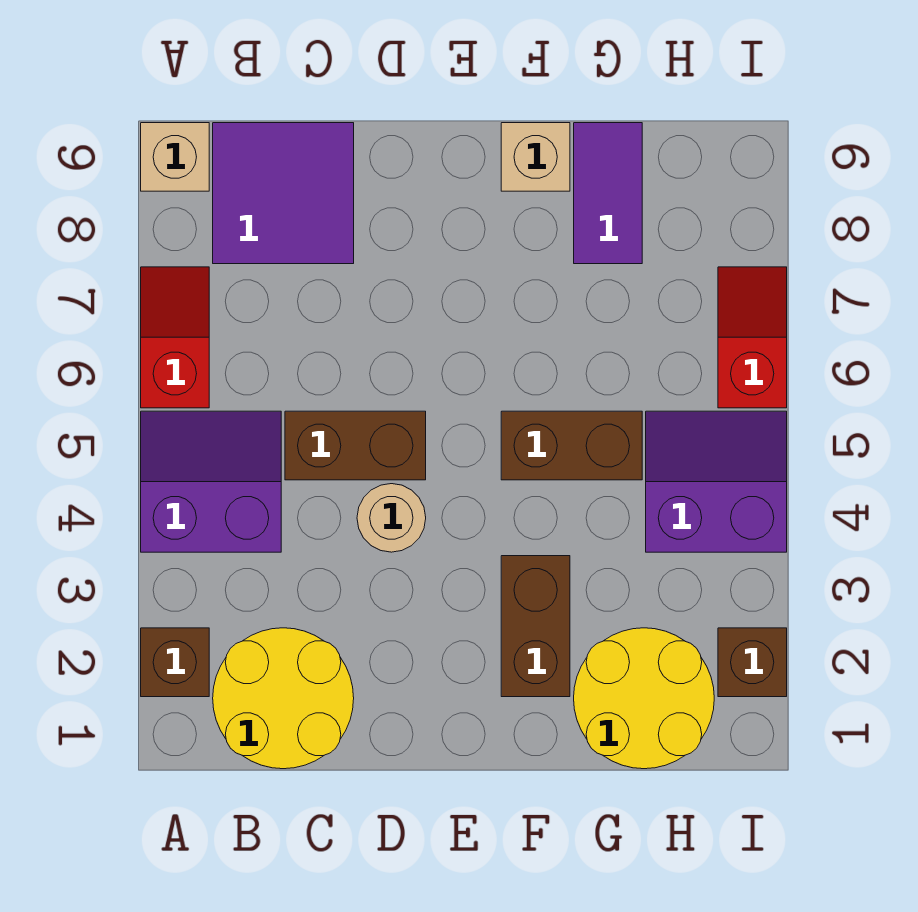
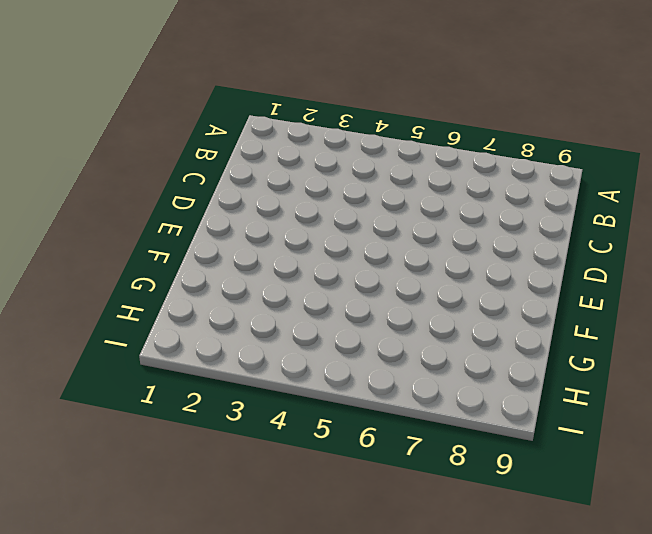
none -> brown 1x1 brick [141,628,209,697]
none -> purple 2x2 slope [141,411,281,552]
none -> red 1x2 slope [141,267,209,408]

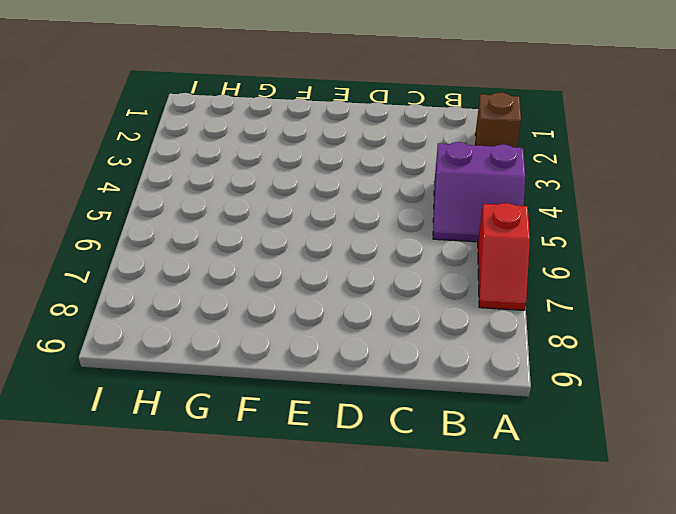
none -> tan 1x1 brick [141,123,209,191]
none -> yellow 2x2 round brick [213,628,354,769]
none -> purple 2x2 tile [213,123,354,264]

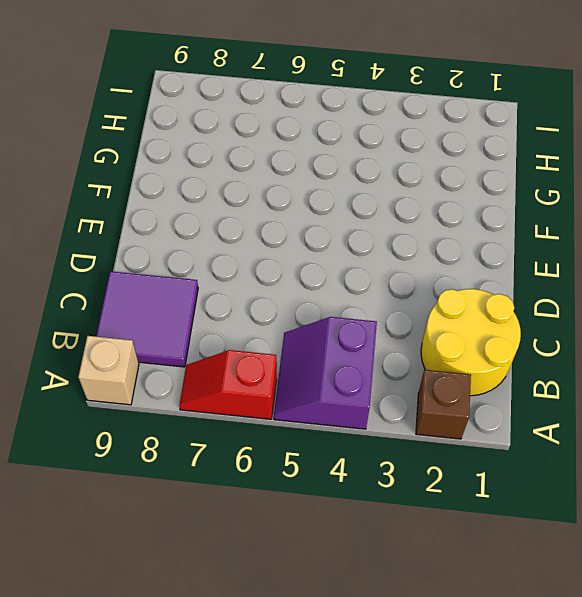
none -> brown 1x2 brick [285,411,426,480]
none -> tan 1x1 round brick [357,484,426,552]
none -> brown 1x2 brick [501,556,570,697]

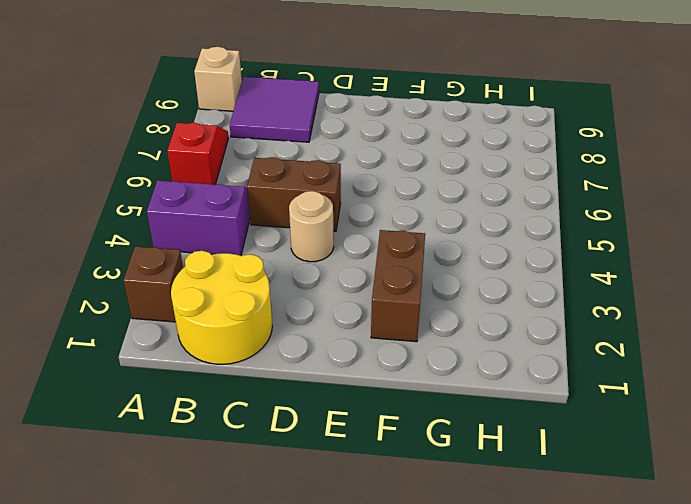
none -> brown 1x2 brick [501,411,642,480]
none -> tan 1x1 brick [501,123,570,191]
none -> yellow 2x2 round brick [574,628,714,769]

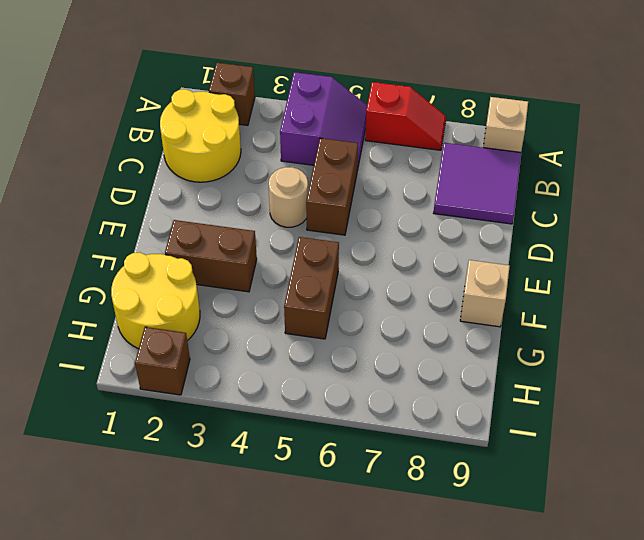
none -> purple 1x2 tile [574,123,642,264]
none -> purple 2x2 slope [646,411,787,552]
none -> red 1x2 slope [718,267,787,408]

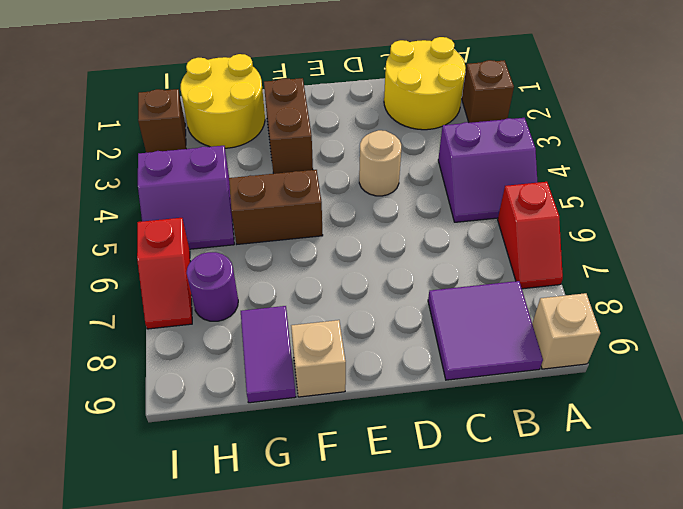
purple 1x1 round brick [187,252,238,321] -> none
none -> brown 1x2 brick [285,411,426,480]

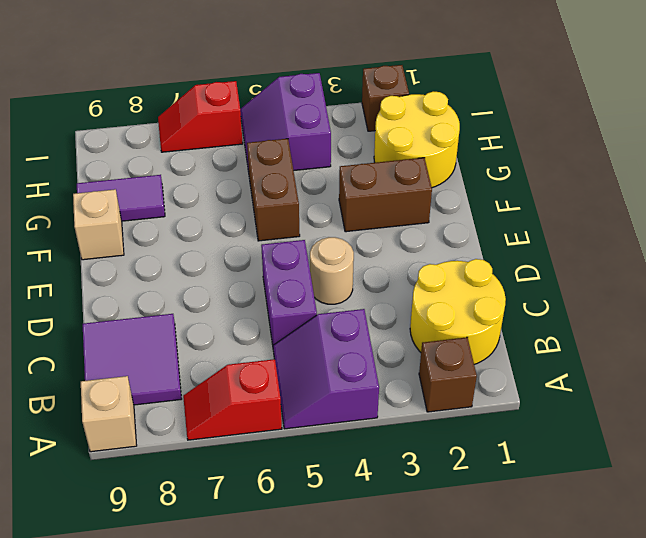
purple 1x2 brick [261,240,317,345] -> brown 1x2 brick [285,411,426,480]

